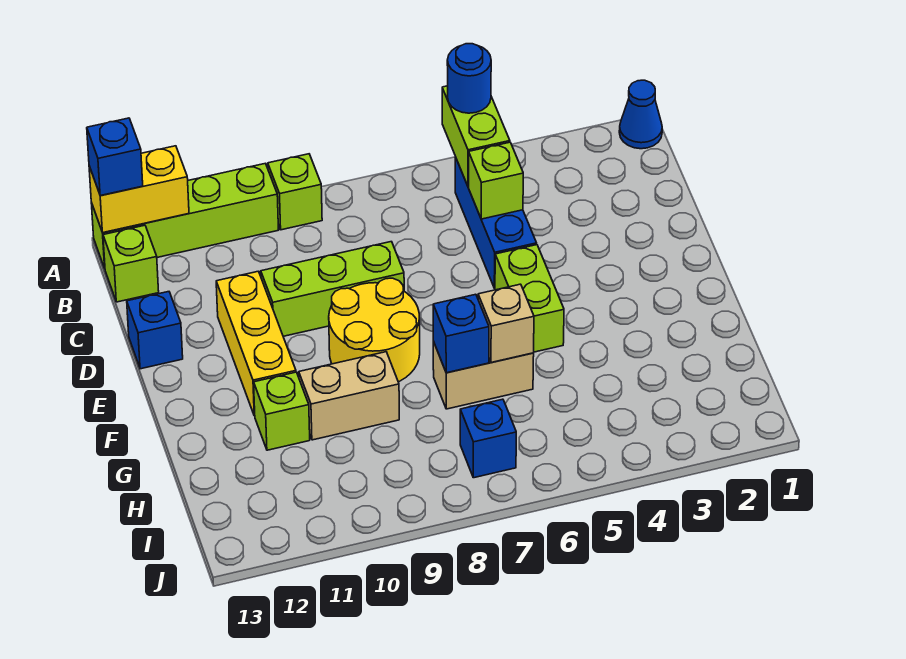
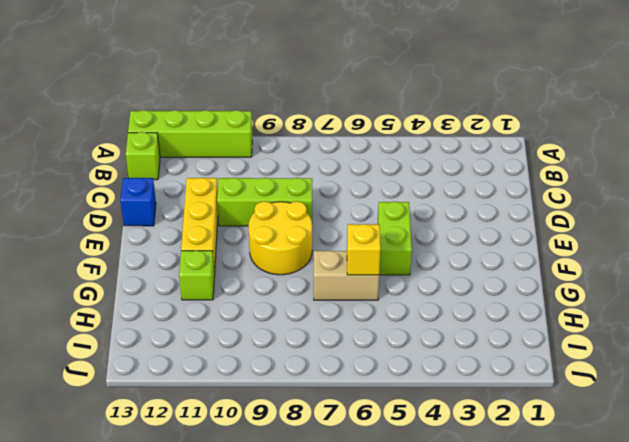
yellow 1x1 brick [347,224,381,275] -> tan 1x1 brick [478,284,534,362]
none -> blue 1x1 cone [619,80,662,149]
none -> lime 1x1 brick [268,154,322,230]
none -> blue 1x3 brick [455,157,537,288]

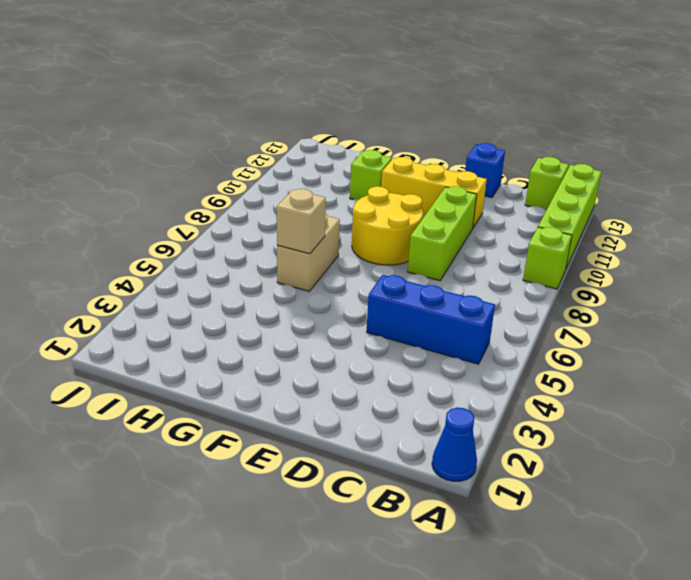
none -> lime 1x2 brick [495,245,564,352]
none -> tan 1x2 brick [299,352,399,440]
none -> blue 1x1 brick [460,399,516,478]

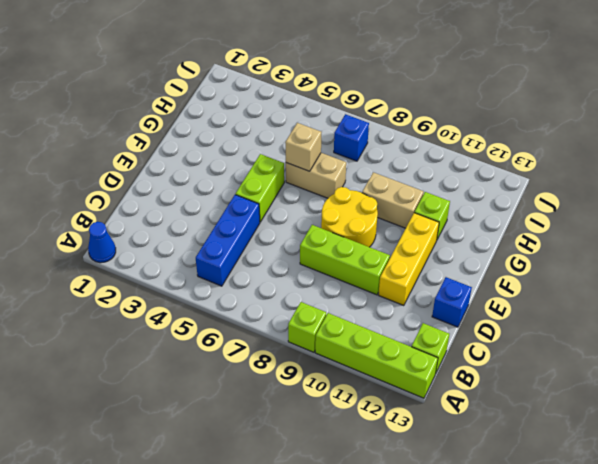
none -> lime 1x2 brick [442,86,510,187]
none -> yellow 1x2 brick [89,146,189,233]
none -> lime 1x1 brick [469,142,523,219]

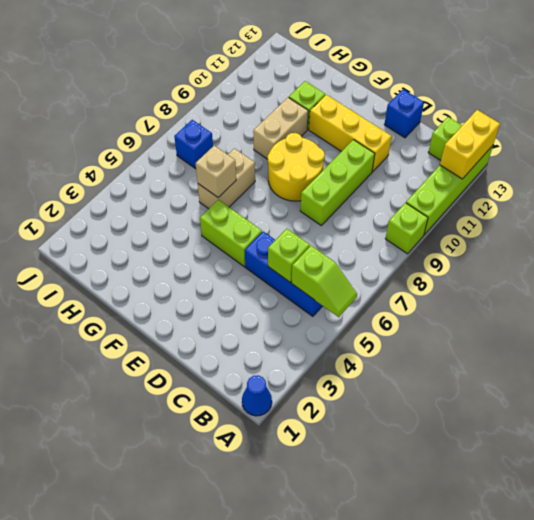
lime 1x2 slope [292,246,357,317] -> lime 1x2 brick [442,86,510,187]
none -> blue 1x1 brick [433,294,489,373]
none -> blue 1x1 round brick [447,44,491,113]
none -> blue 1x1 brick [87,118,143,196]

